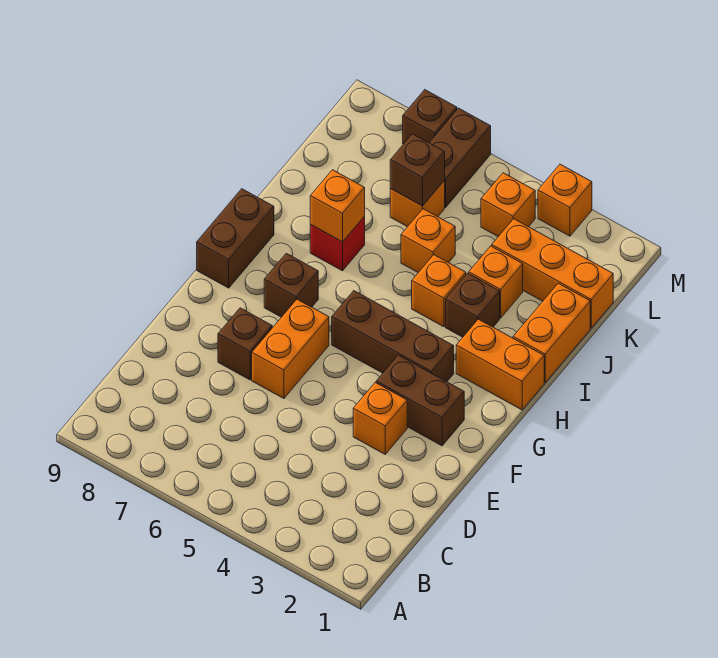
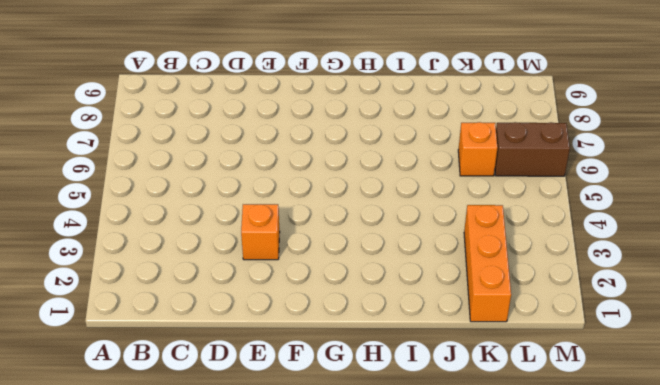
none -> orange 1x2 brick [252,299,329,399]
none -> brown 1x1 brick [218,308,272,380]
none -> brown 1x2 brick [376,355,464,446]

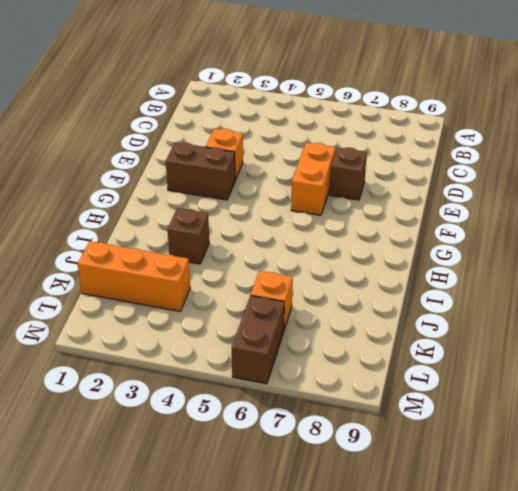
none -> brown 1x3 brick [332,291,454,382]
none -> brown 1x1 brick [264,253,318,317]
none -> brown 1x2 brick [197,189,274,288]

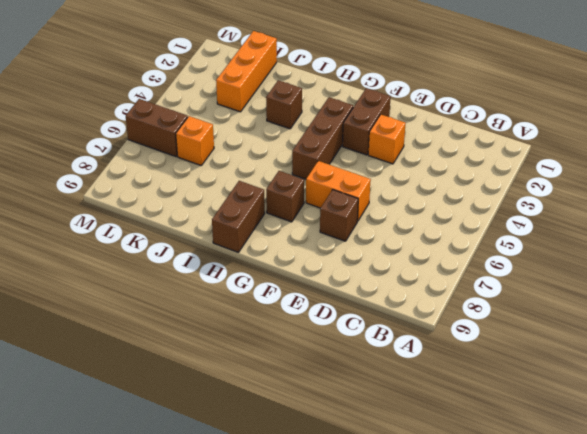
brown 1x2 brick [212,181,265,252] -> brown 1x2 brick turned to [197,189,274,288]
none -> orange 1x2 brick [456,319,544,410]
none -> orange 1x2 brick [513,283,590,382]
none -> orange 1x1 brick [412,255,466,327]

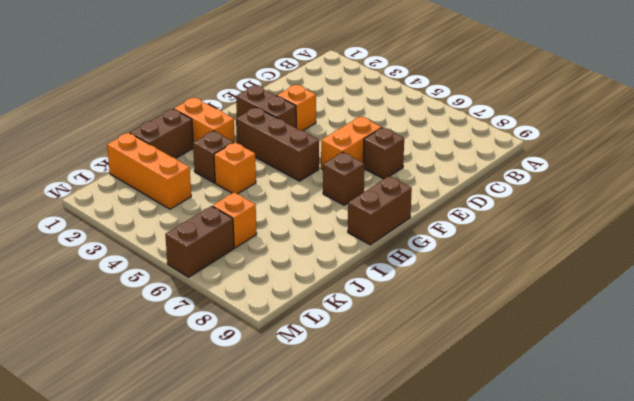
brown 1x2 brick [130,109,193,158] -> orange 1x2 brick [513,283,590,382]
none -> red 1x1 brick [310,217,365,271]
none -> orange 1x1 brick [469,246,523,318]
none -> orange 1x1 brick [401,209,455,273]

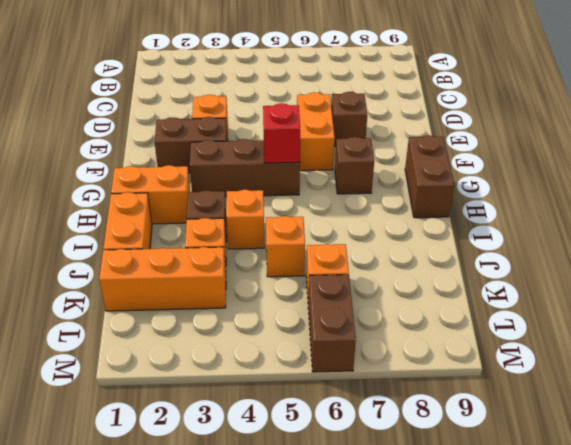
red 1x1 brick [263,103,300,163] -> red 1x1 brick moved to [310,217,365,271]
none -> orange 1x1 brick [481,173,535,237]
none -> orange 1x1 brick [538,164,592,236]
none -> brown 1x1 brick [403,90,457,144]

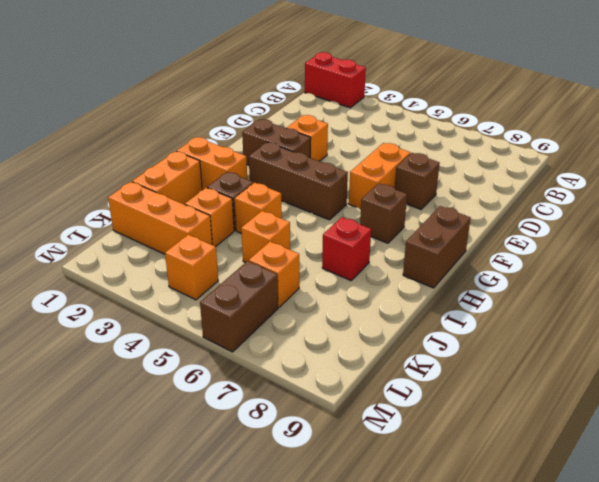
red 1x2 brick [305,52,366,108] -> none
none -> orange 1x1 brick [538,164,592,236]
none -> brown 1x1 brick [403,90,457,144]
none -> orange 1x1 brick [310,170,365,242]

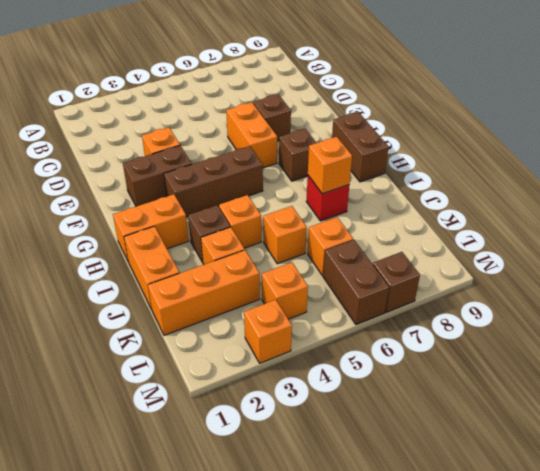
none -> brown 1x1 brick [390,134,445,206]

